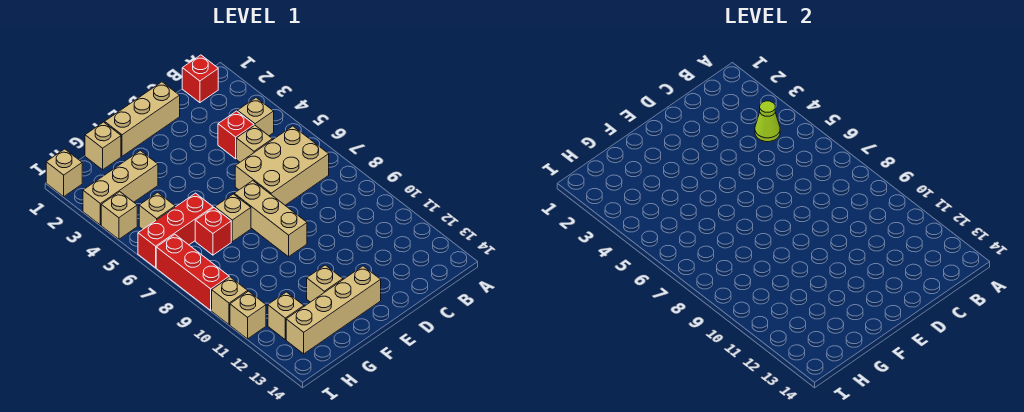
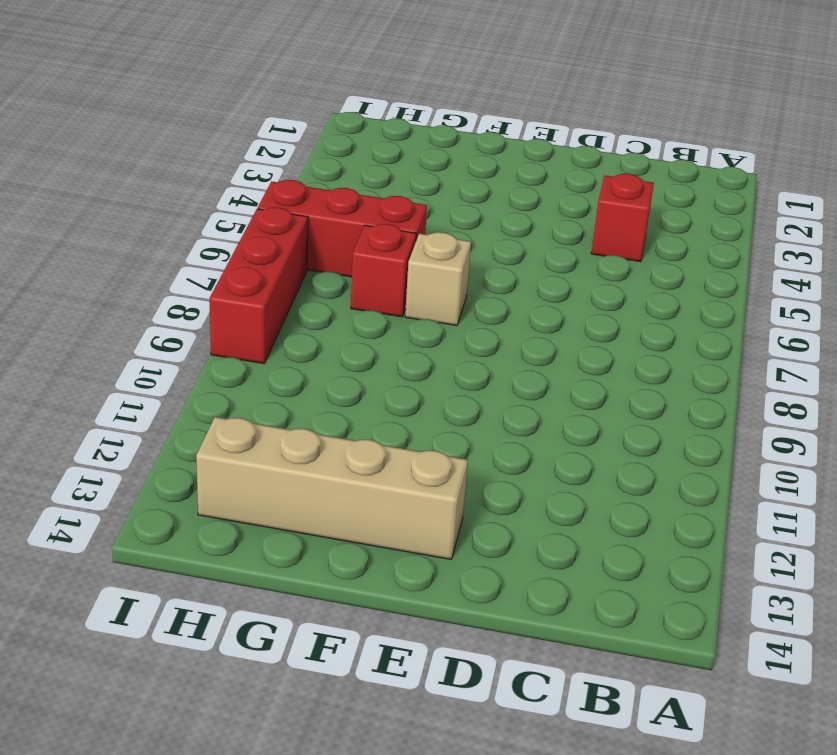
none -> red 1x1 brick [182,55,218,103]
none -> tan 1x1 brick [238,98,274,136]
none -> tan 2x3 brick [235,126,329,205]

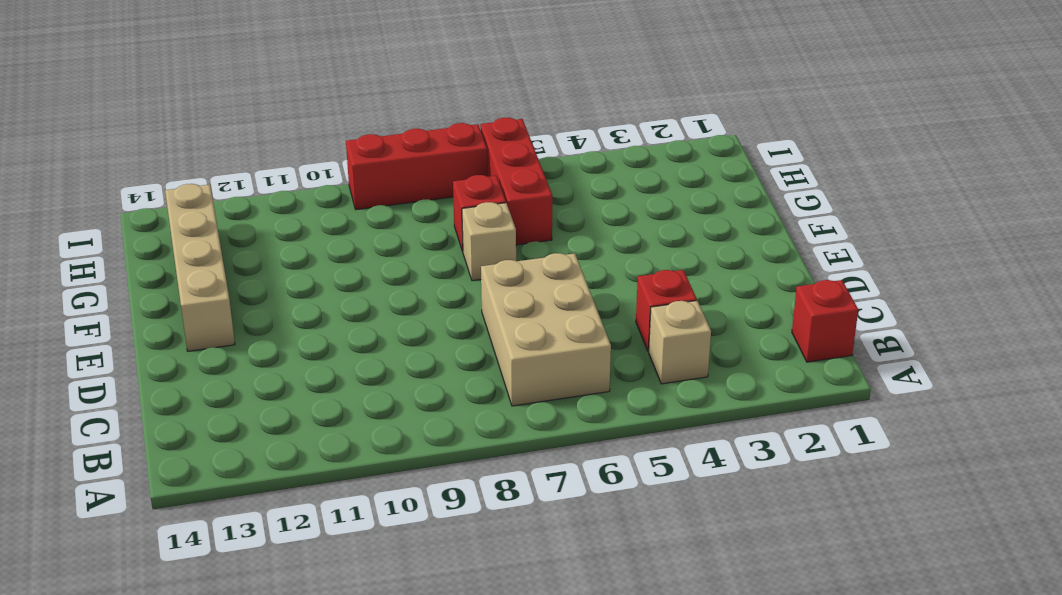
none -> tan 1x1 brick [236,125,272,162]
none -> tan 1x3 brick [105,82,180,156]
none -> tan 1x3 brick [234,181,307,257]

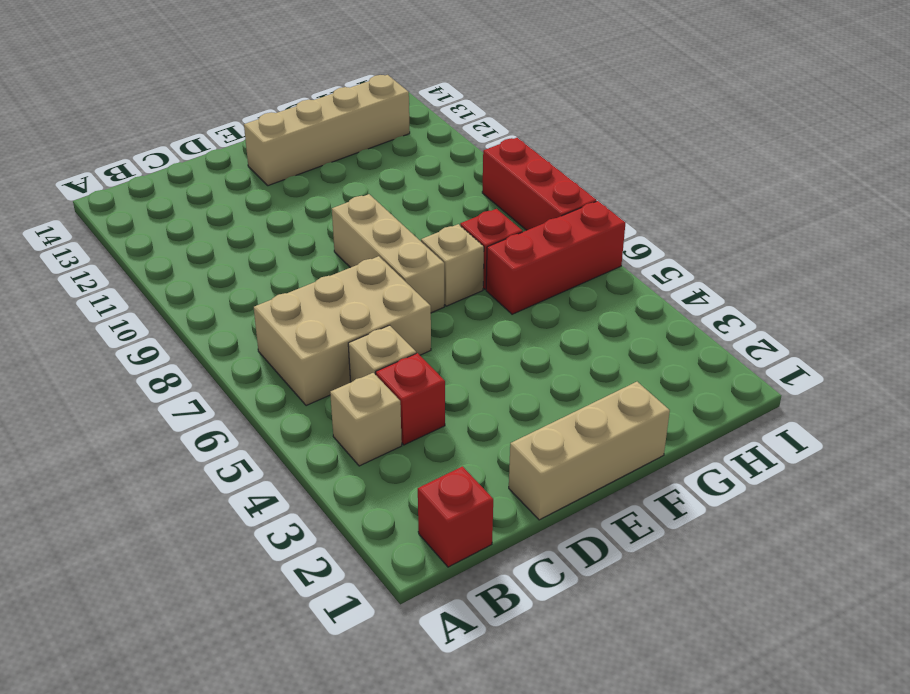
none -> tan 1x1 brick [307,265,343,302]
none -> tan 1x1 brick [85,122,121,170]
none -> tan 1x3 brick [83,151,158,225]

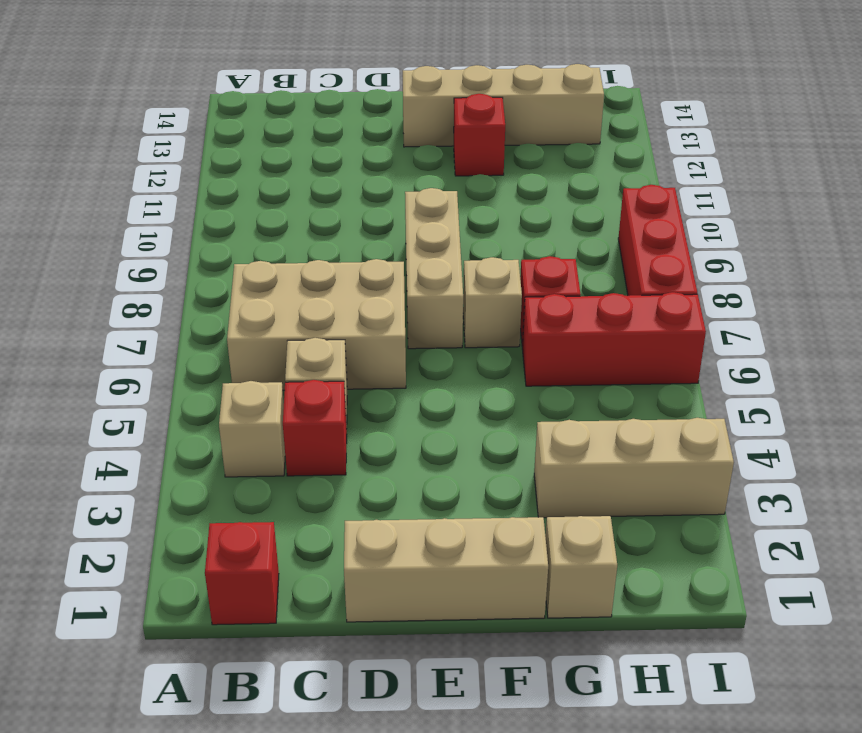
red 1x1 brick [454,94,505,176] -> tan 1x1 brick [307,265,343,302]
none -> tan 1x1 brick [139,192,175,229]
none -> tan 1x1 brick [268,292,304,340]
none -> tan 1x1 brick [46,149,82,196]

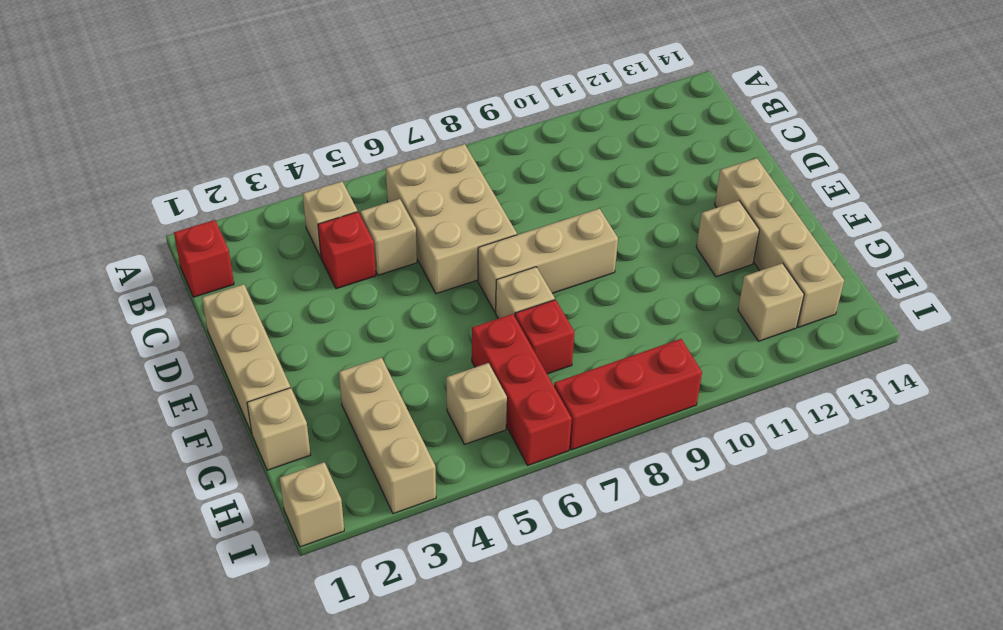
none -> tan 1x1 brick [101,192,137,239]
none -> tan 1x1 brick [212,277,248,325]
none -> tan 1x1 brick [230,291,266,339]

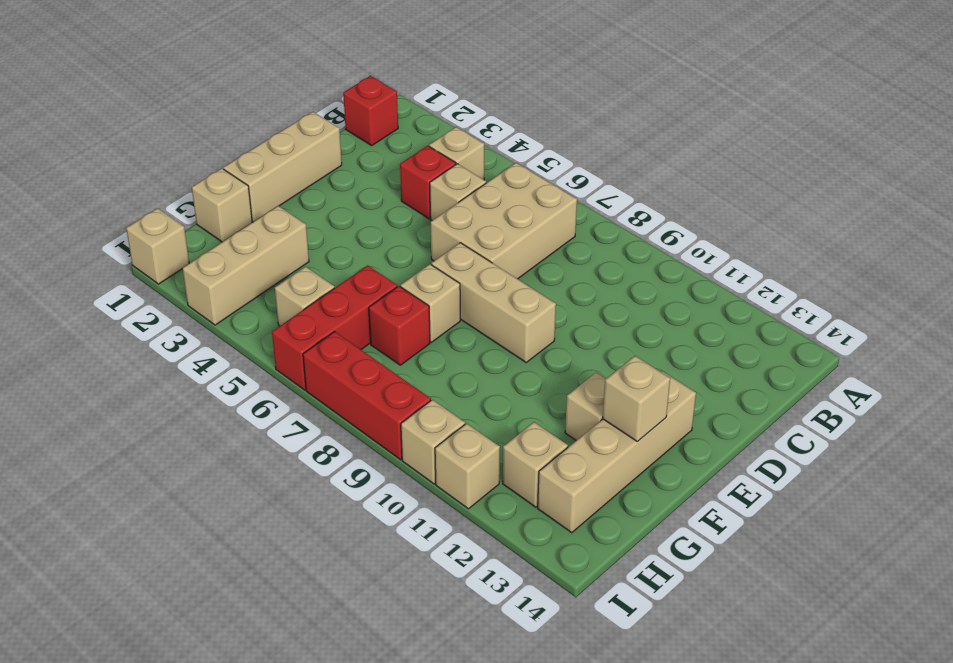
tan 1x1 brick [603,356,670,442] -> tan 1x1 brick moved to [101,192,137,239]
none -> lime 1x1 cone [755,101,780,142]

